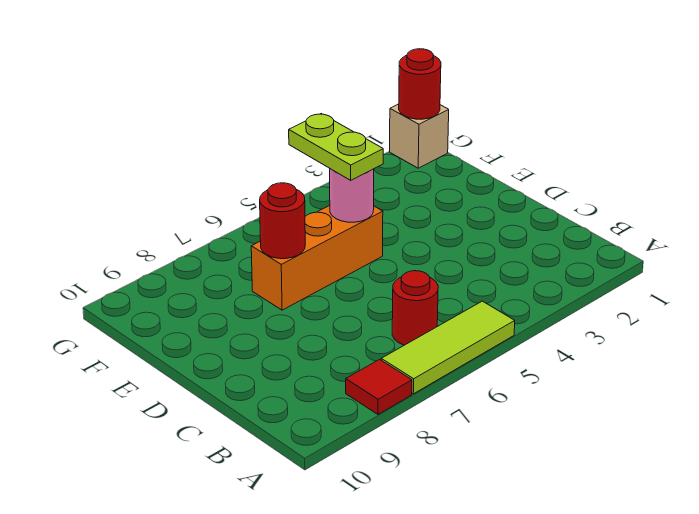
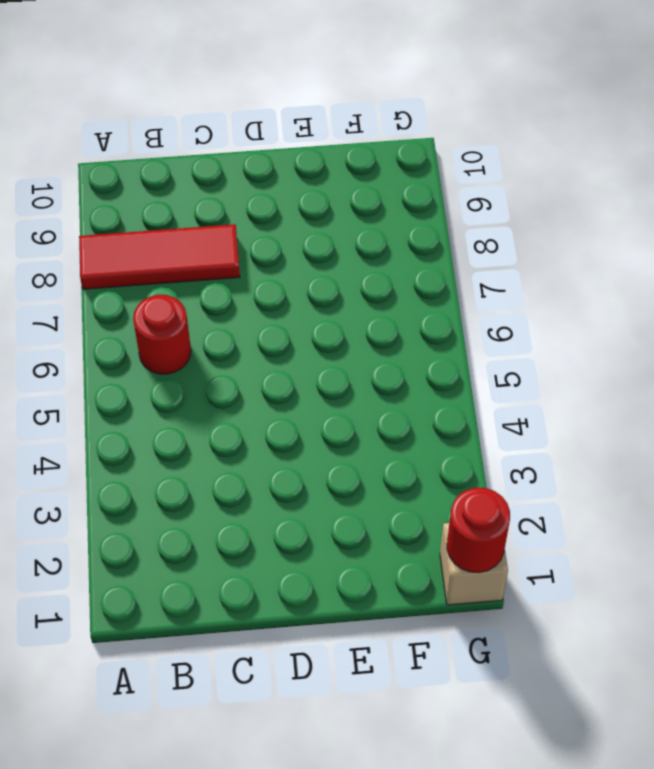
red 1x3 tile [79,224,240,289] -> red 1x1 tile [346,359,412,414]
none -> lime 1x3 tile [381,301,515,394]
none -> orange 1x3 brick [251,205,383,310]

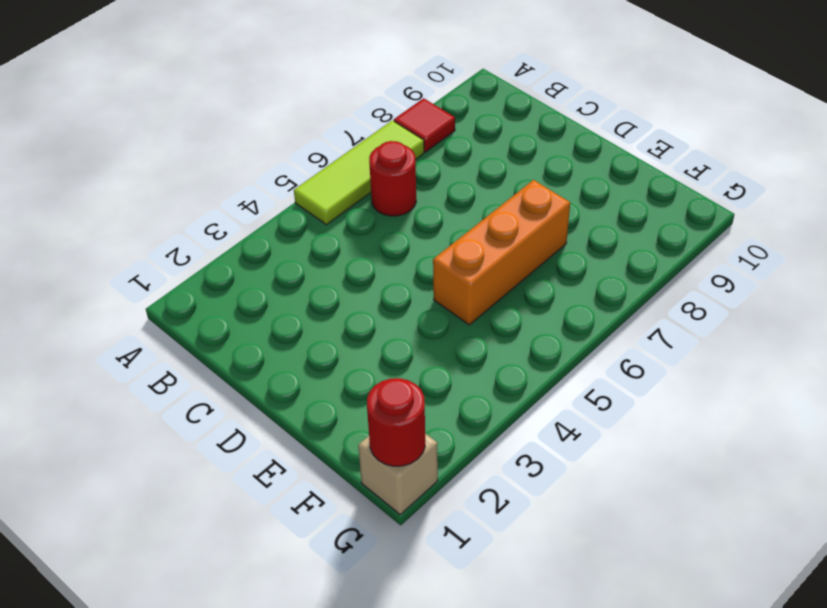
none -> pink 1x1 round brick [330,169,374,222]
none -> red 1x1 round brick [260,183,305,259]

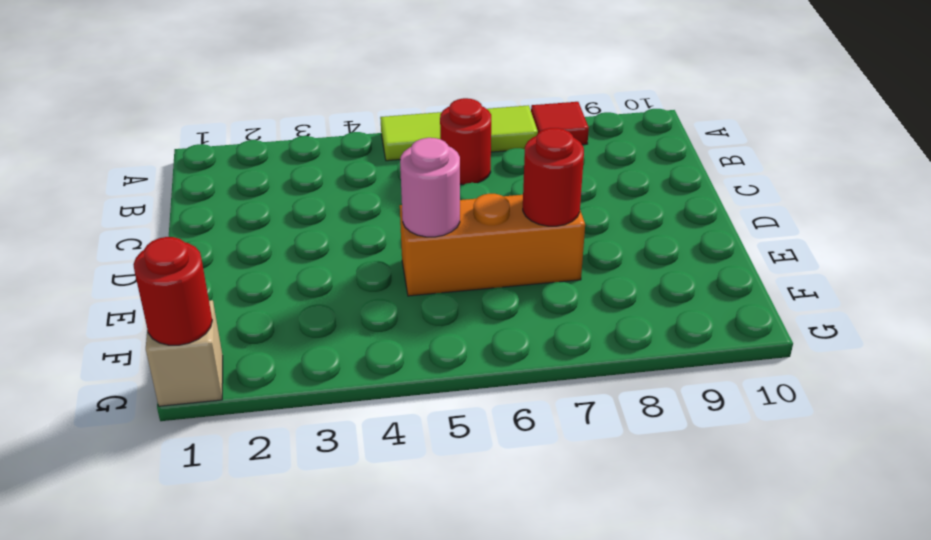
none -> lime 1x2 plate [289,114,384,180]

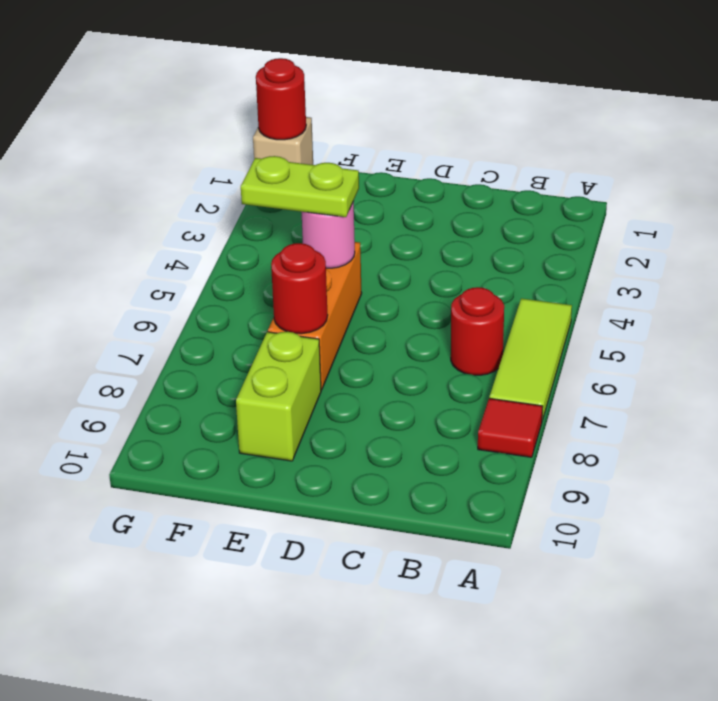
lime 1x2 brick [236,332,321,461] -> none

